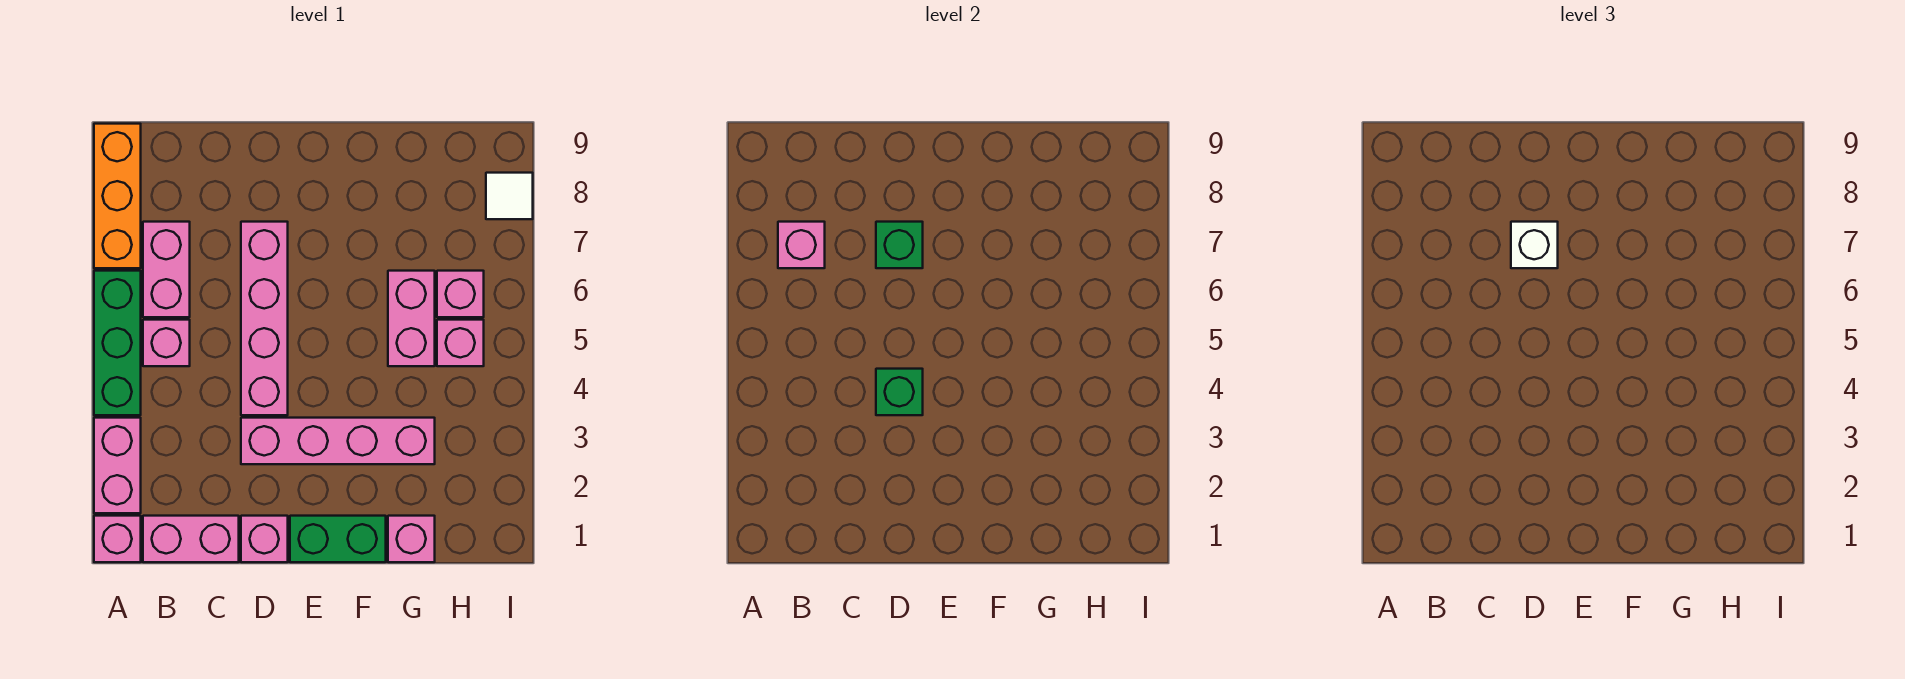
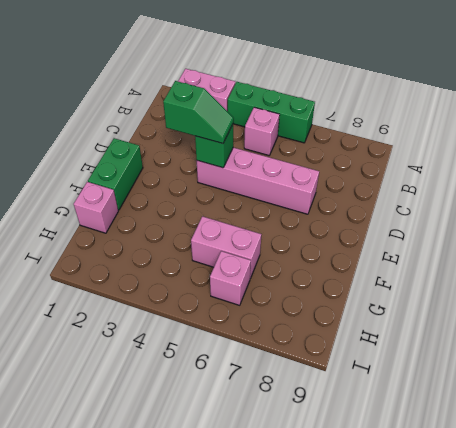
green 1x2 slope [163,81,234,143] -> none
none -> pink 1x1 brick [94,516,141,562]
none -> orange 1x3 brick [94,124,141,268]
none -> pink 1x2 brick [143,516,239,562]

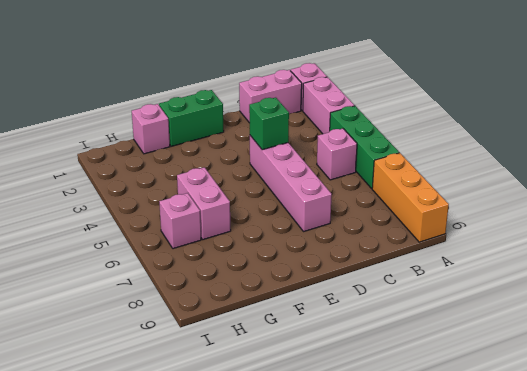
none -> pink 1x2 brick [143,222,190,317]
none -> pink 1x1 brick [241,516,288,562]
none -> pink 1x4 brick [241,418,435,464]

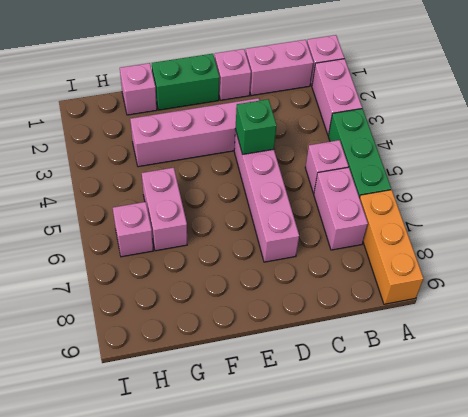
none -> pink 1x1 brick [437,320,484,366]
none -> white 1x1 tile [486,173,533,219]
none -> pink 1x1 brick [778,222,825,268]

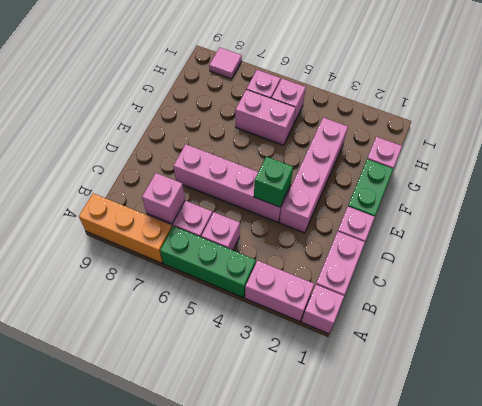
pink 1x1 tile [209,47,242,79] -> white 1x1 tile [486,173,533,219]
none -> green 1x1 brick [876,222,923,268]
none -> white 1x1 brick [1511,222,1558,268]

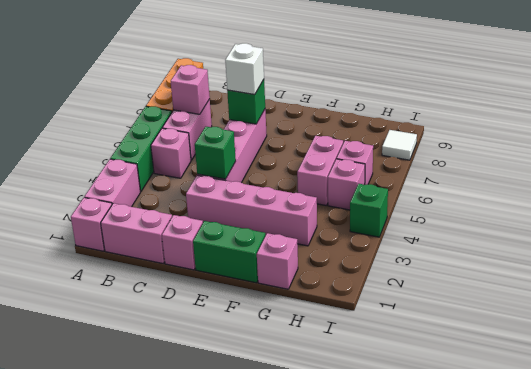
green 1x1 brick [350,184,388,237] -> none

